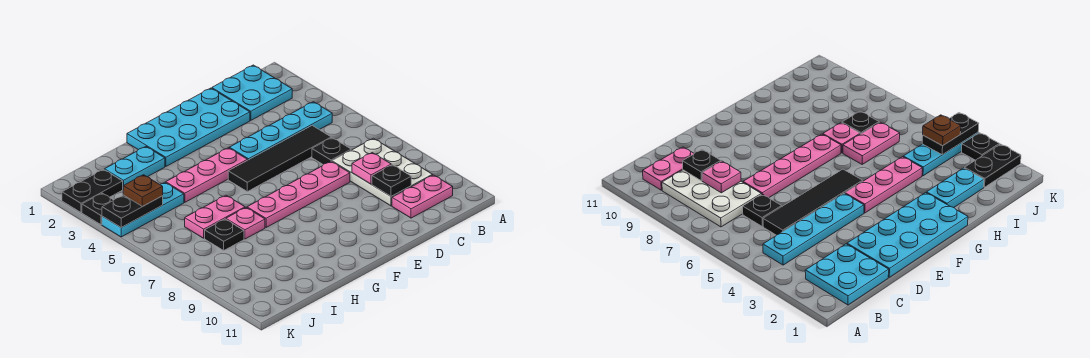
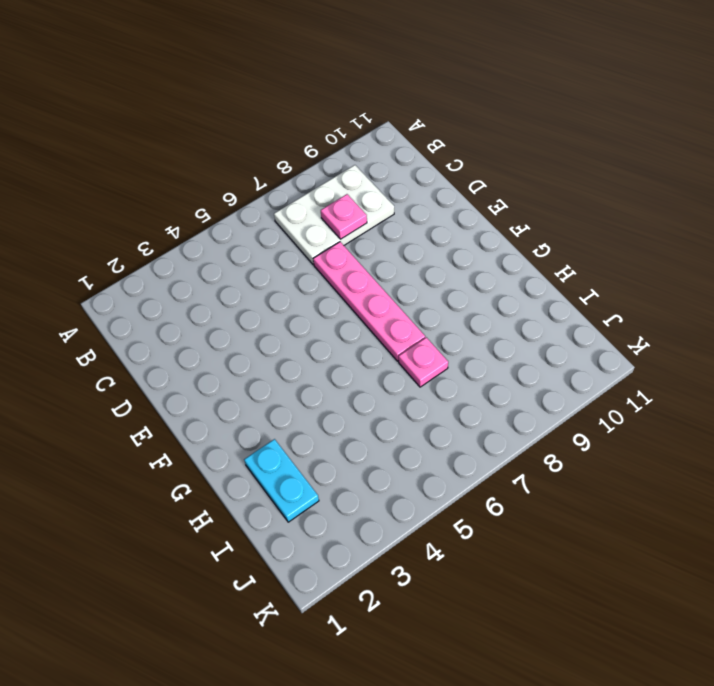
none -> cyan 2x2 plate [212,65,292,120]
none -> cyan 1x4 plate [229,102,332,160]
none -> pink 1x2 plate [392,175,453,218]

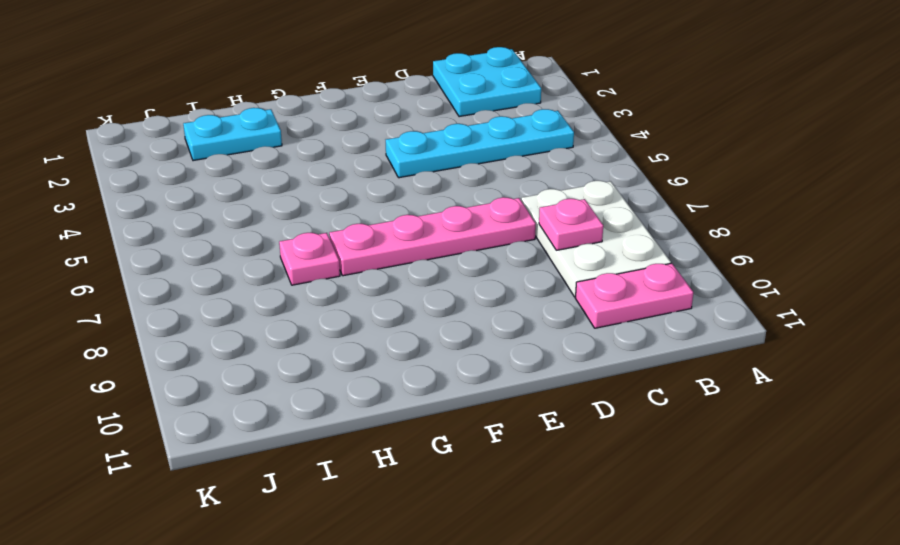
none -> black 1x4 tile [228,126,331,191]
none -> black 1x1 plate [312,138,351,165]
none -> cyan 2x4 plate [127,88,250,166]

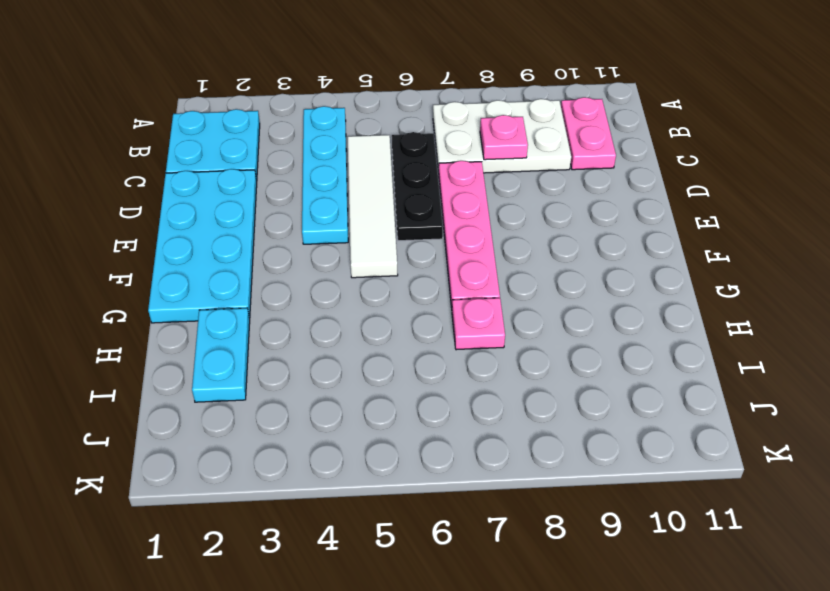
white 1x4 tile [348,135,398,278] -> black 1x4 tile [228,126,331,191]
black 1x3 plate [392,132,443,241] -> black 1x1 plate [312,138,351,165]
none -> pink 1x3 plate [166,148,247,202]
none -> pink 1x2 plate [185,195,245,238]
none -> cyan 1x3 plate [102,182,184,237]

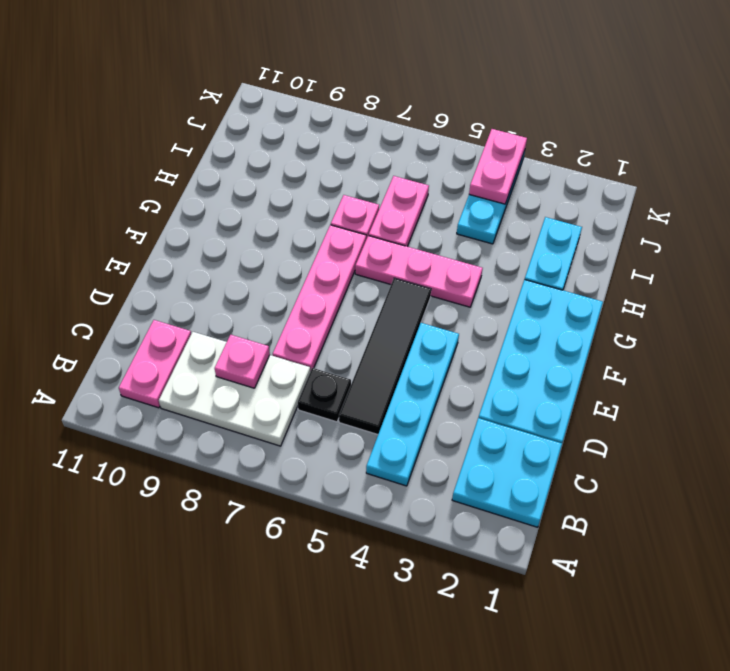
pink 1x3 plate [355,236,483,307] -> pink 1x3 plate turned to [166,148,247,202]
pink 1x2 plate [469,129,527,204] -> black 1x2 plate [102,195,163,227]
none -> black 1x1 plate [205,219,244,250]
none -> black 1x2 plate [62,170,123,213]
none -> black 1x1 plate [82,193,113,225]

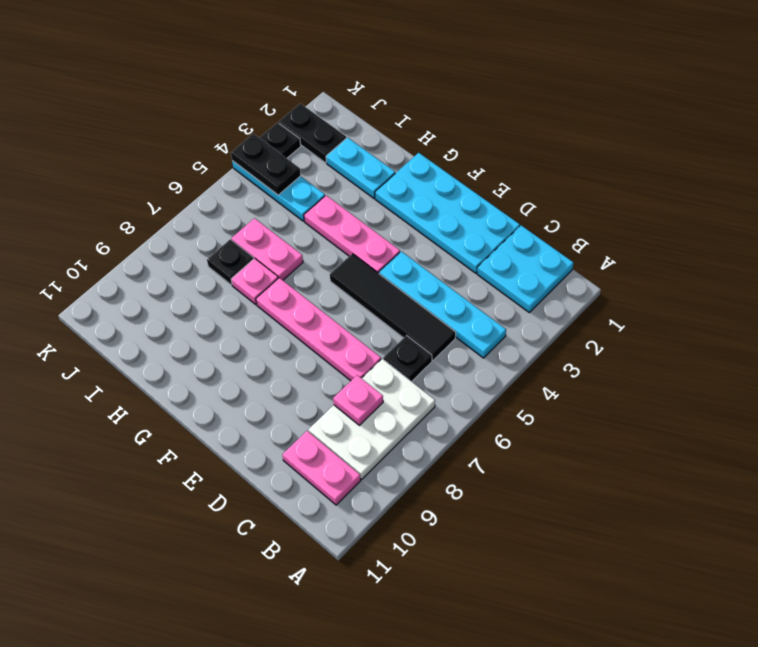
none -> black 1x1 plate [372,165,411,196]
none -> brown 1x1 plate [123,175,163,206]

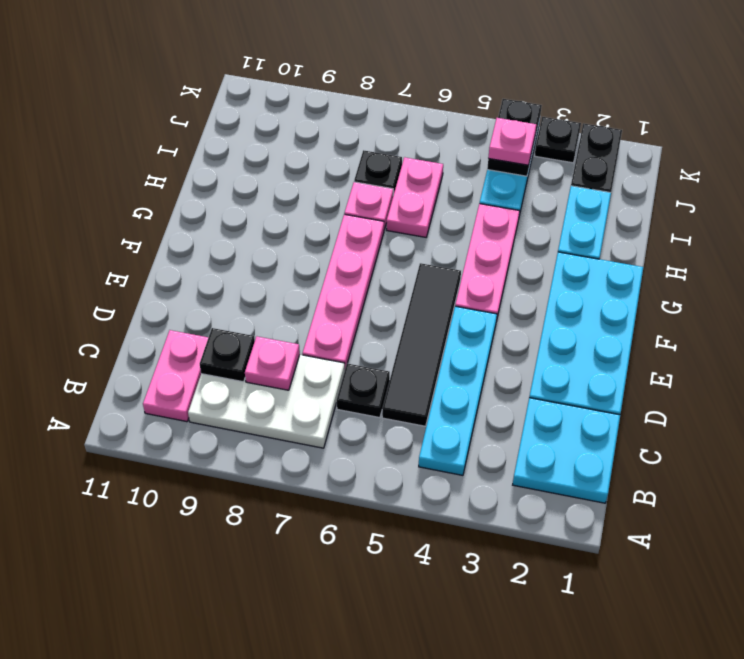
pink 1x1 plate [488,118,536,165] -> brown 1x1 plate [123,175,163,206]

